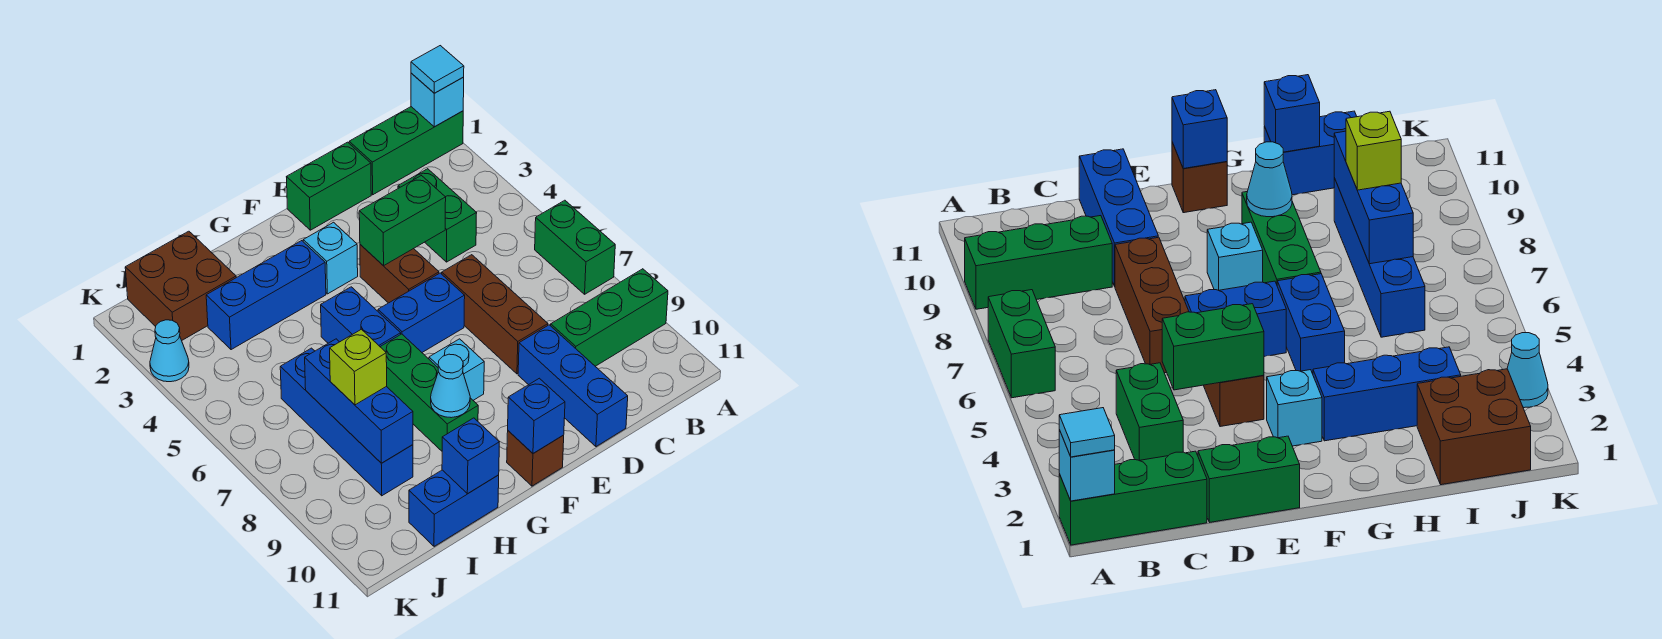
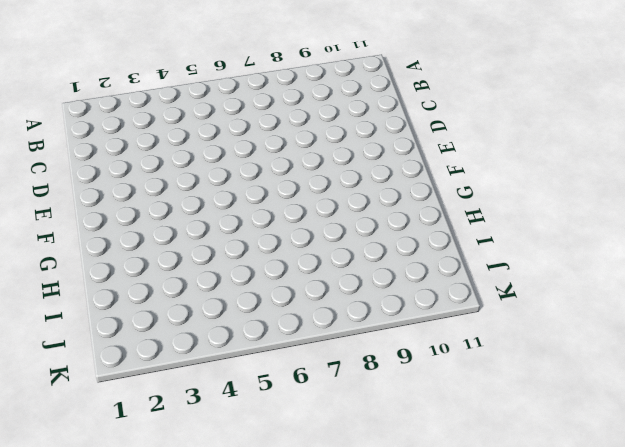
none -> green 1x3 brick [349,107,463,195]
none -> green 1x2 brick [535,200,615,294]
none -> green 1x3 brick [551,269,668,366]

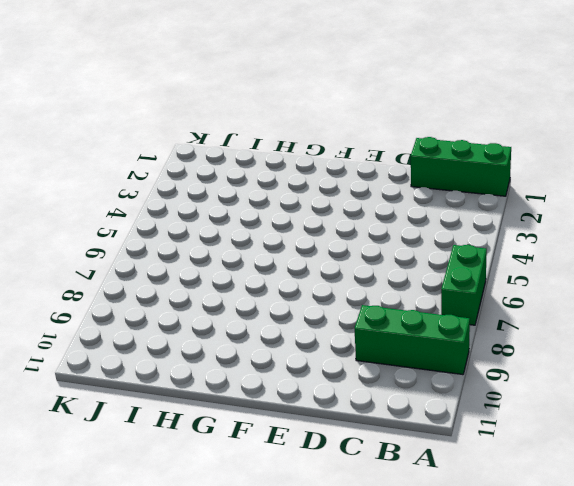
none -> green 1x2 brick [398,169,477,262]
none -> green 1x2 brick [287,142,371,230]
none -> brown 1x3 brick [442,255,548,374]

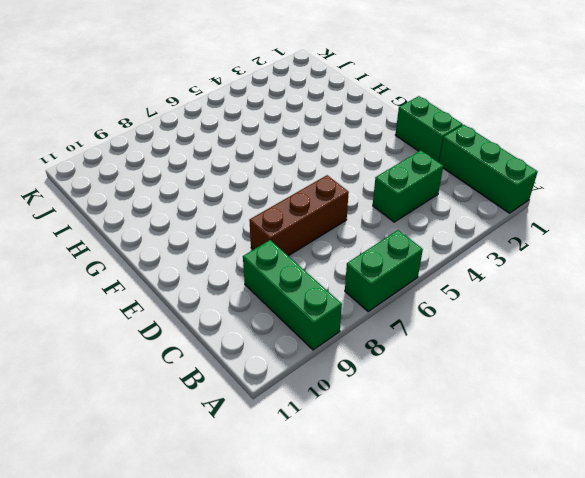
none -> blue 1x3 brick [518,325,628,447]
none -> brown 1x2 brick [360,245,439,303]
none -> blue 1x2 brick [378,273,465,352]

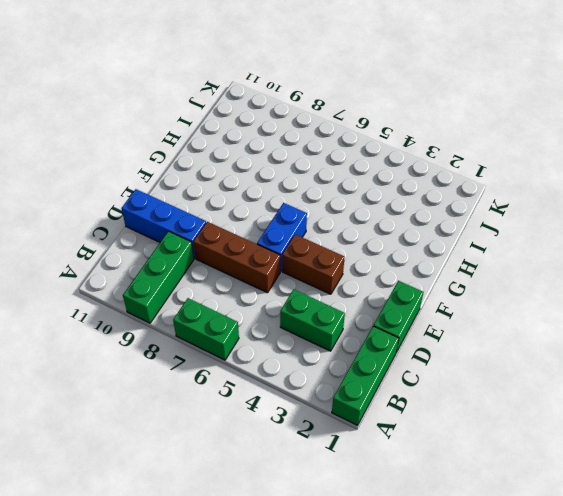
none -> cyan 1x1 brick [303,222,358,294]
none -> cyan 1x1 brick [429,339,484,400]
none -> brown 1x1 brick [507,431,564,486]

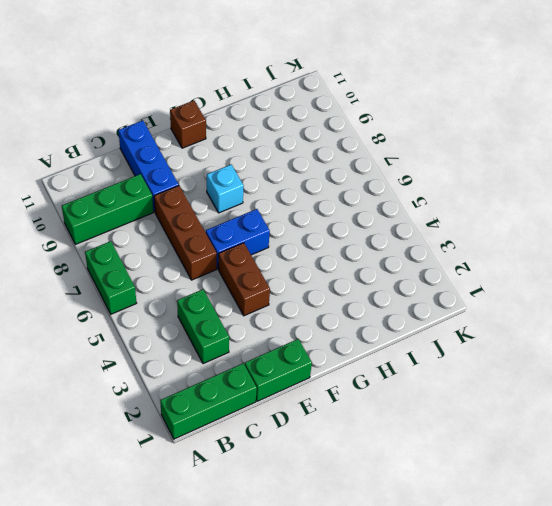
none -> cyan 1x1 brick [303,222,358,294]
none -> blue 1x3 brick [206,241,326,350]
none -> blue 1x2 brick [321,287,401,346]

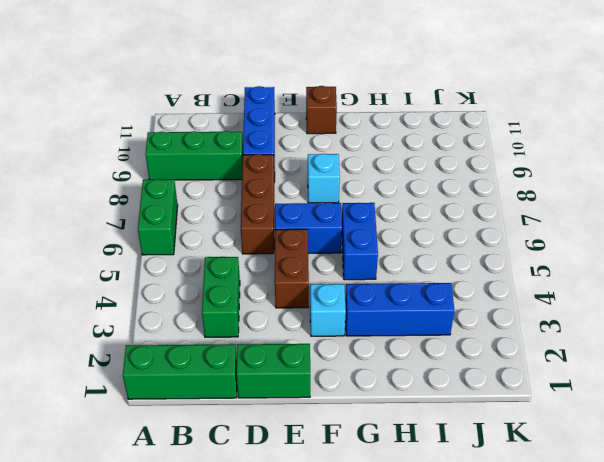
none -> green 1x3 brick [380,334,478,451]
none -> blue 1x2 brick [409,470,499,546]
none -> brown 2x2 brick [125,231,236,340]

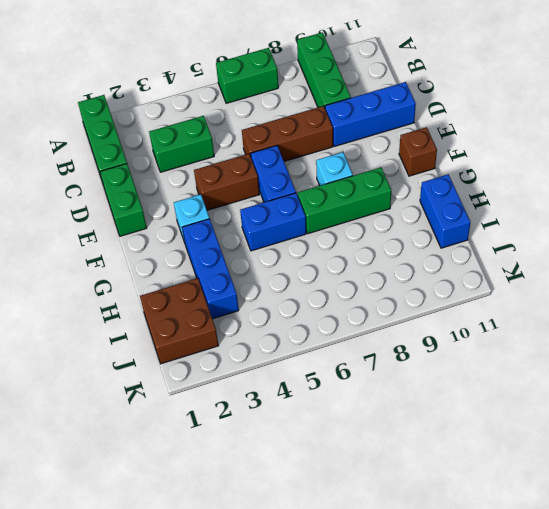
none -> blue 1x4 brick [280,348,413,496]
none -> cyan 1x1 cone [150,320,189,382]
none -> cyan 1x1 brick [411,73,464,127]

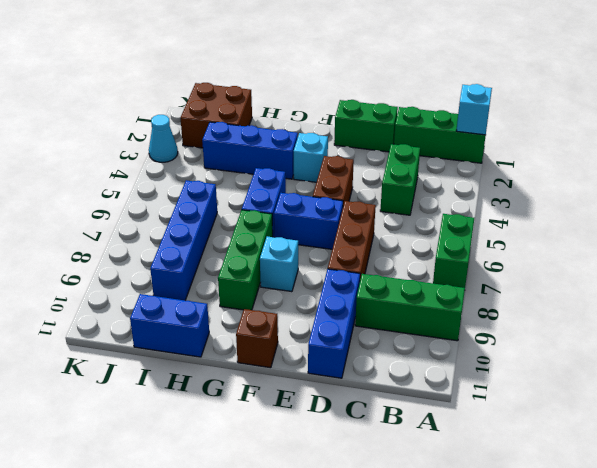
none -> green 1x2 brick [359,176,446,266]
none -> blue 1x1 brick [508,378,565,453]
none -> cyan 1x1 cone [431,354,470,418]

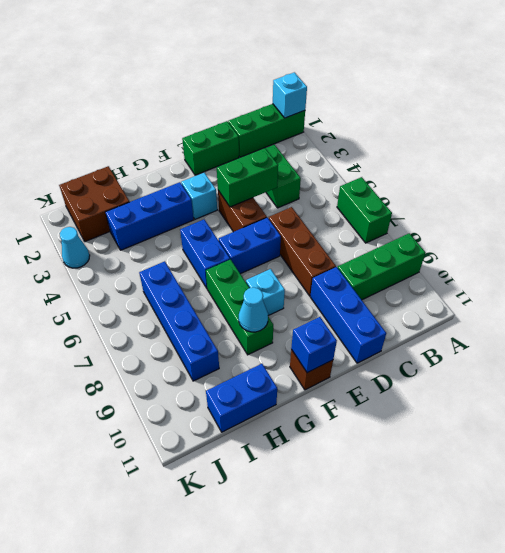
none -> blue 1x1 brick [442,418,499,494]
none -> blue 1x3 brick [305,339,413,463]
none -> cyan 1x1 tile [411,46,464,93]

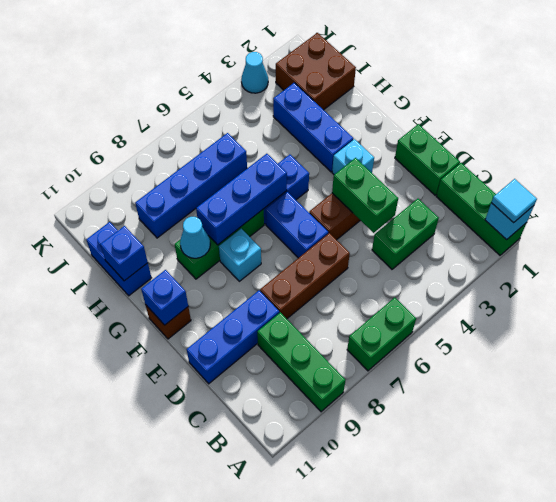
blue 1x3 brick [196,154,287,245] -> blue 1x3 brick moved to [305,339,413,463]
none -> lime 1x1 brick [330,329,387,405]

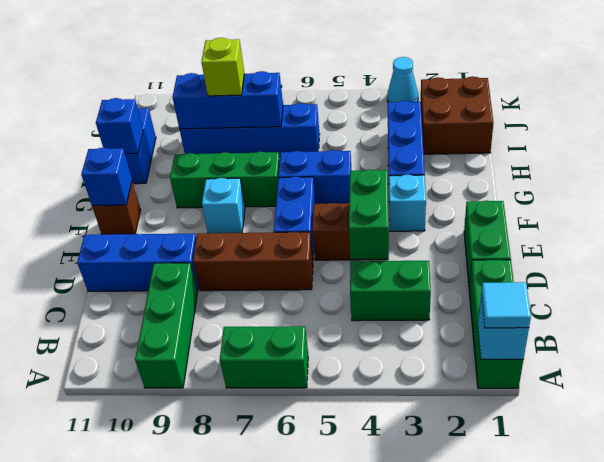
none -> cyan 1x1 cone [431,354,470,418]

